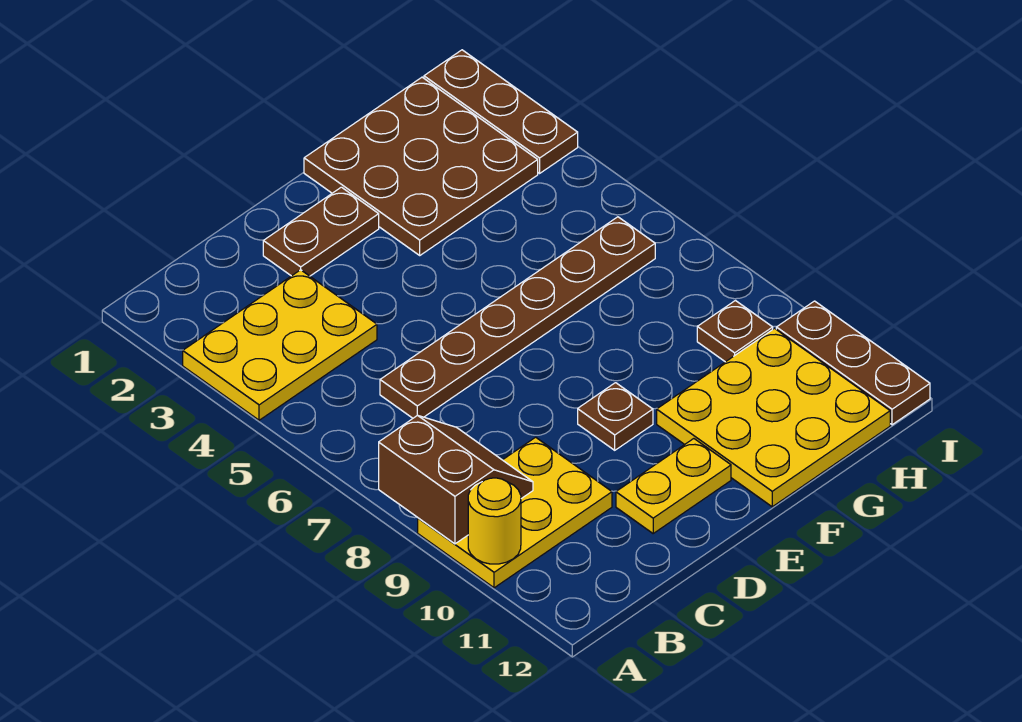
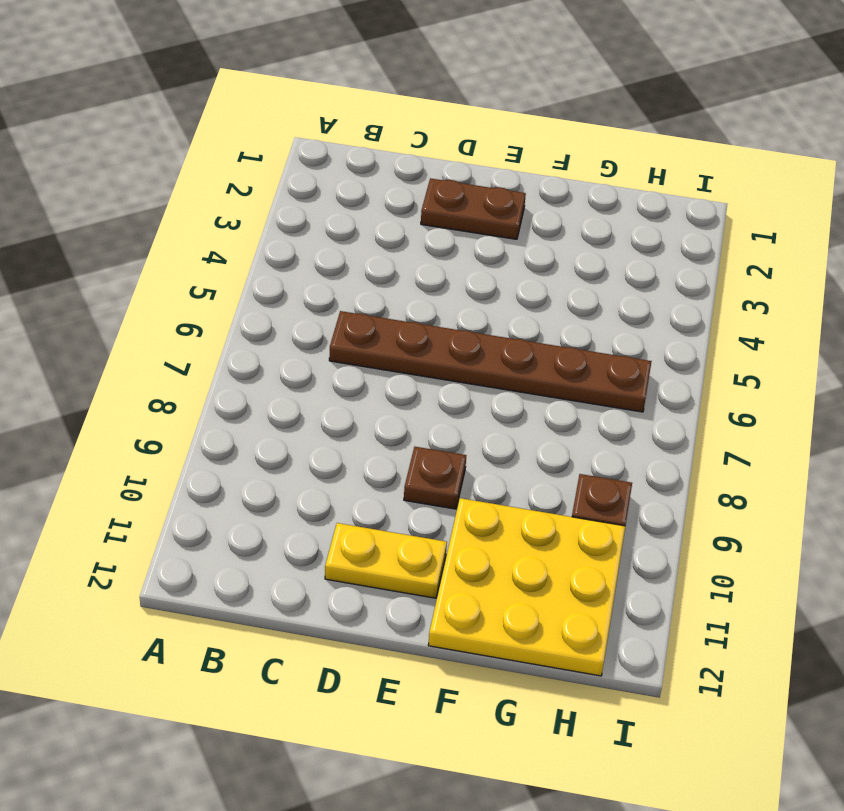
none -> yellow 2x3 plate [183,270,377,420]
none -> yellow 2x3 plate [418,437,612,588]
none -> brown 3x3 plate [304,77,538,255]

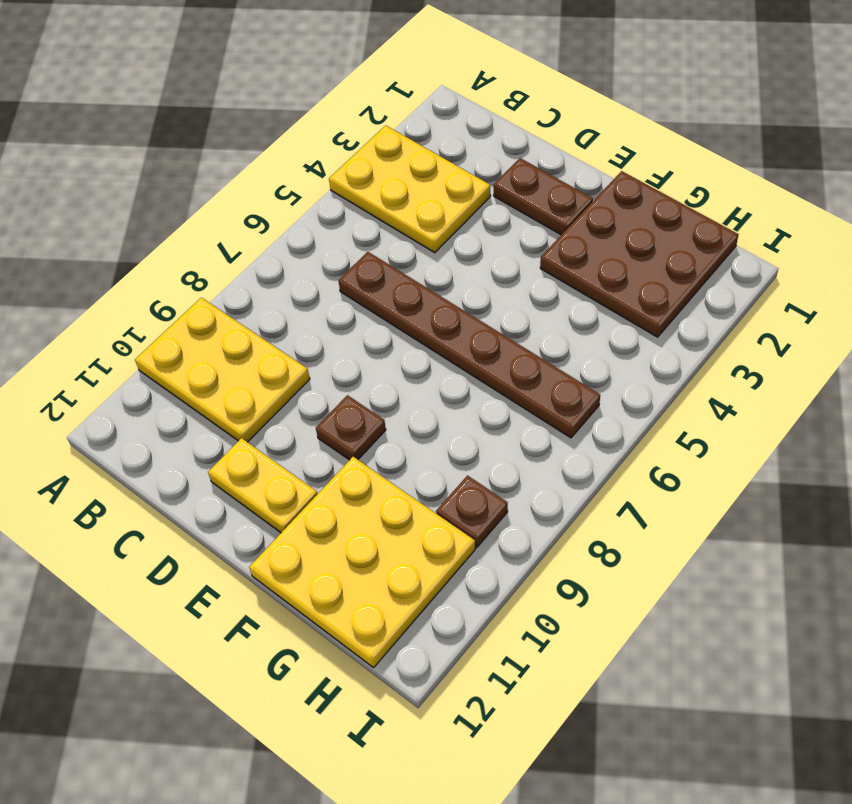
none -> brown 1x3 plate [424,50,578,173]
none -> brown 1x3 plate [776,301,930,425]
none -> brown 2x2 slope [379,415,533,544]

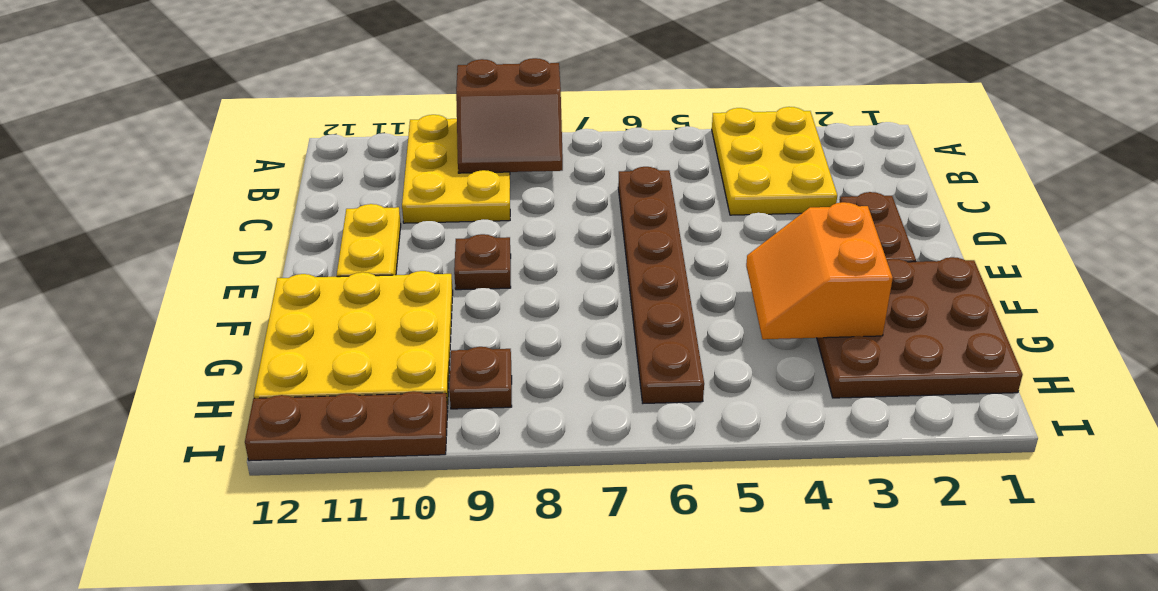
orange 2x2 slope [746,202,893,339] -> none
none -> brown 1x3 plate [424,50,578,173]
none -> yellow 1x1 round brick [468,478,521,564]

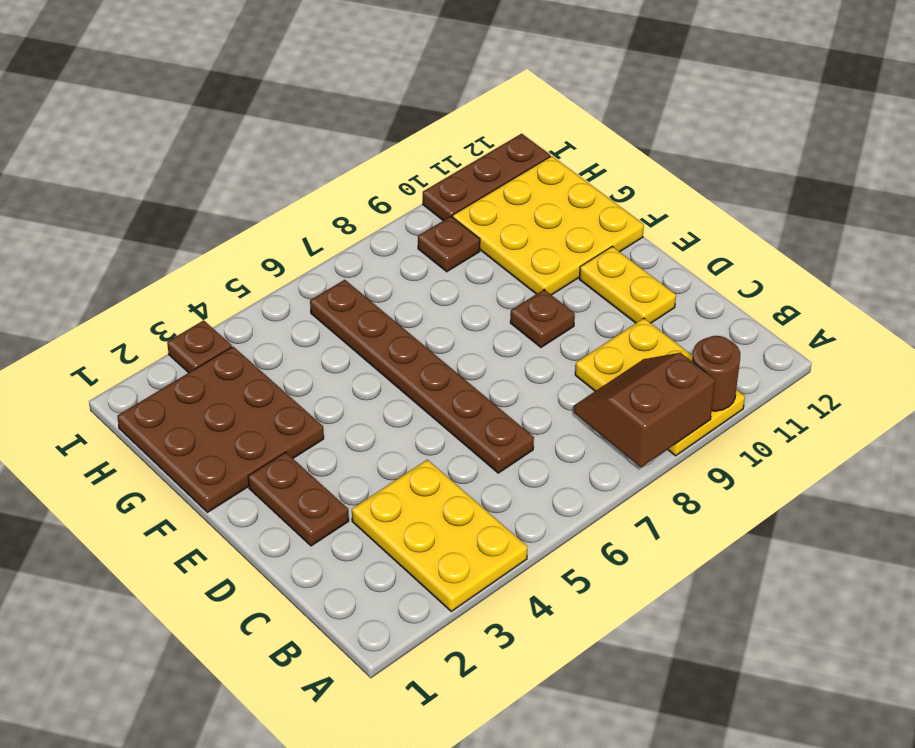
brown 1x1 round brick [692,336,740,411] -> yellow 1x1 round brick [468,478,521,564]
brown 1x1 plate [167,320,232,373] -> brown 1x3 plate [424,50,578,173]

